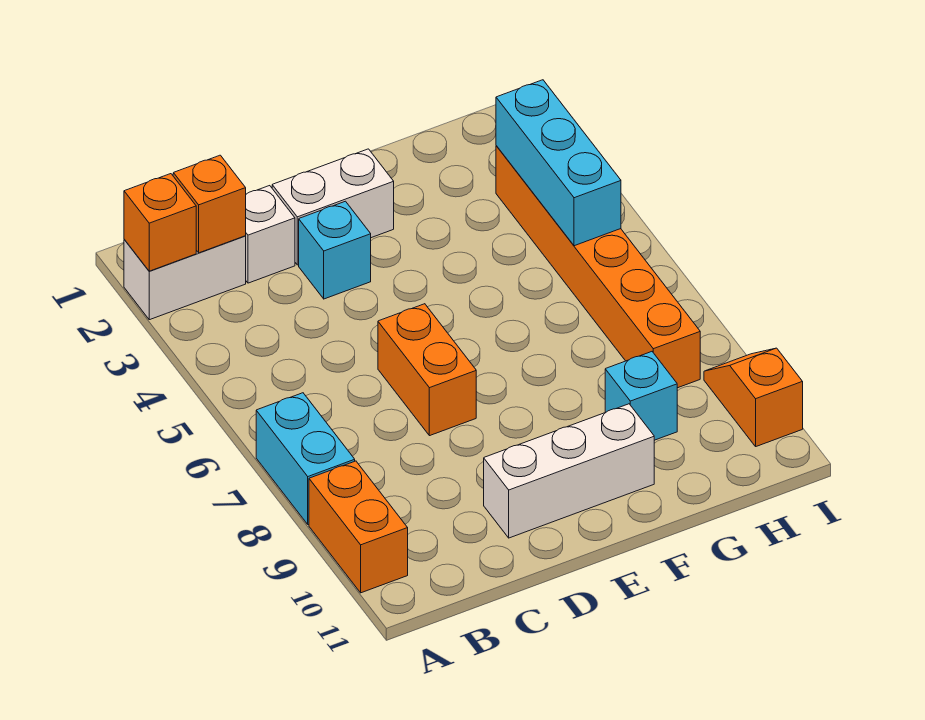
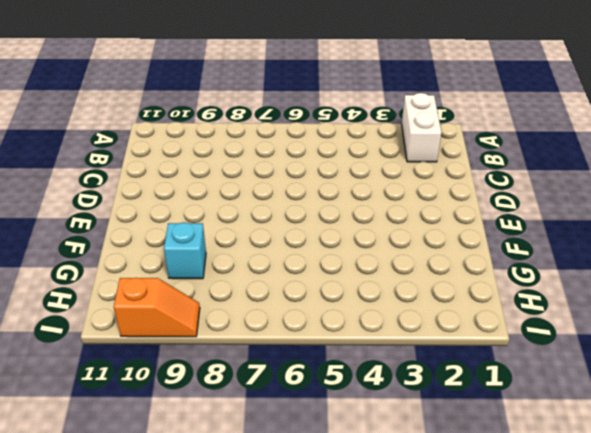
none -> cyan 1x2 brick [256,393,355,524]
none -> orange 1x2 brick [309,461,408,593]
none -> white 1x1 brick [246,186,295,283]

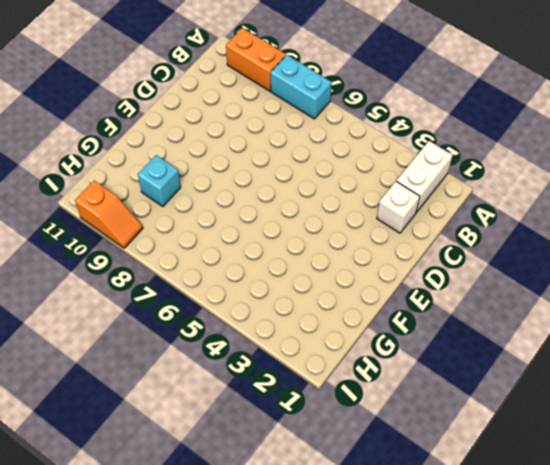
none -> white 1x2 brick [272,149,394,265]
none -> cyan 1x1 brick [299,201,371,299]
none -> orange 1x2 brick [378,304,476,436]

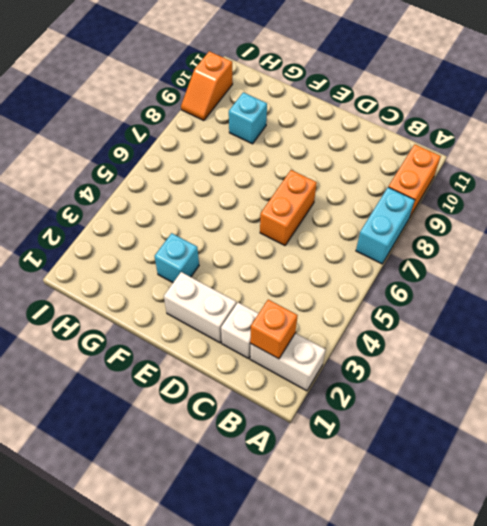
cyan 1x1 brick [155,233,199,282] -> cyan 1x1 brick moved to [299,201,371,299]
none -> white 1x3 brick [484,404,654,538]
none -> orange 1x6 brick [496,146,700,388]
none -> orange 1x1 brick [124,174,196,271]

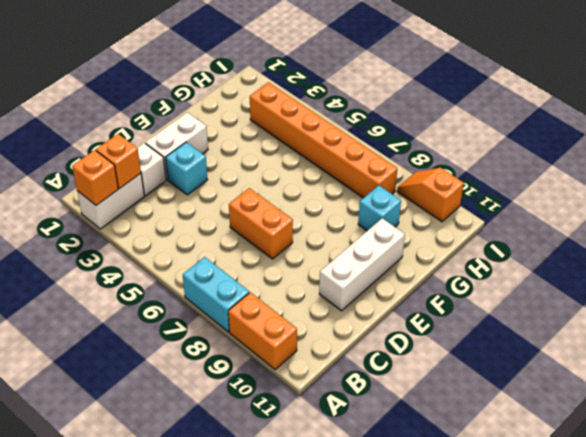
none -> cyan 1x3 brick [496,80,621,246]

